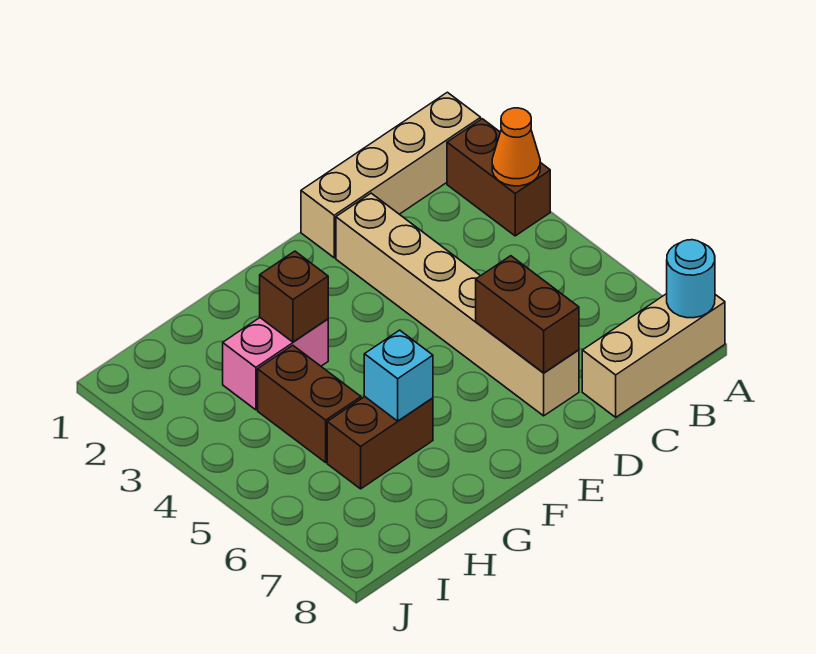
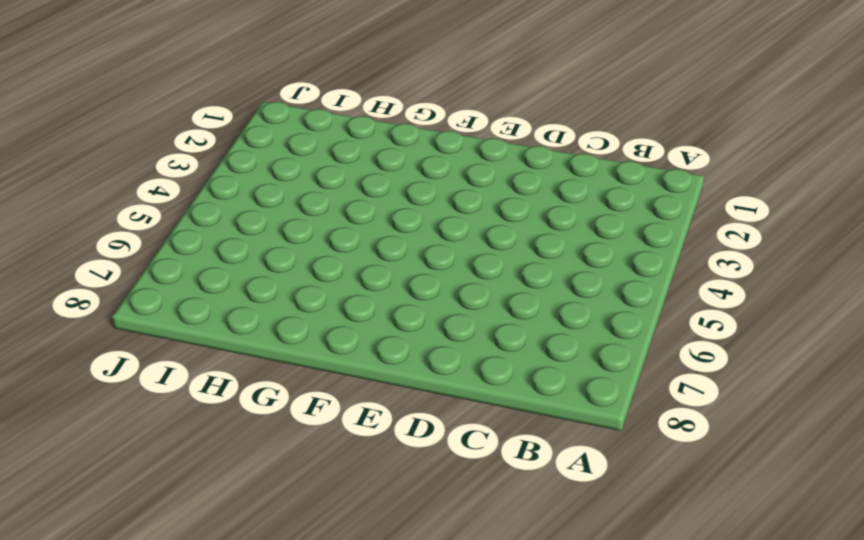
none -> tan 1x4 brick [301,92,481,258]
none -> brown 1x2 brick [447,119,550,236]
none -> tan 1x3 brick [582,294,725,417]

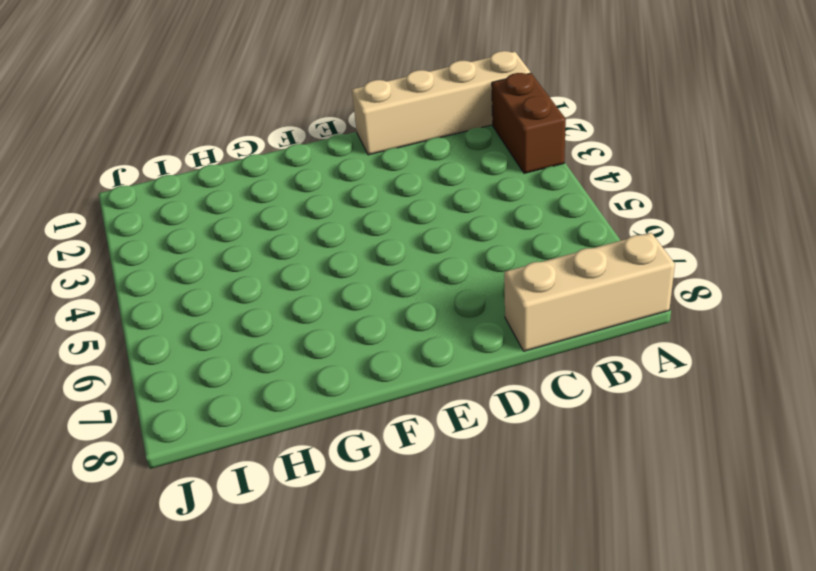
none -> tan 1x6 brick [336,193,579,416]
none -> pink 1x2 brick [223,318,328,410]
none -> brown 1x2 brick [327,397,433,489]

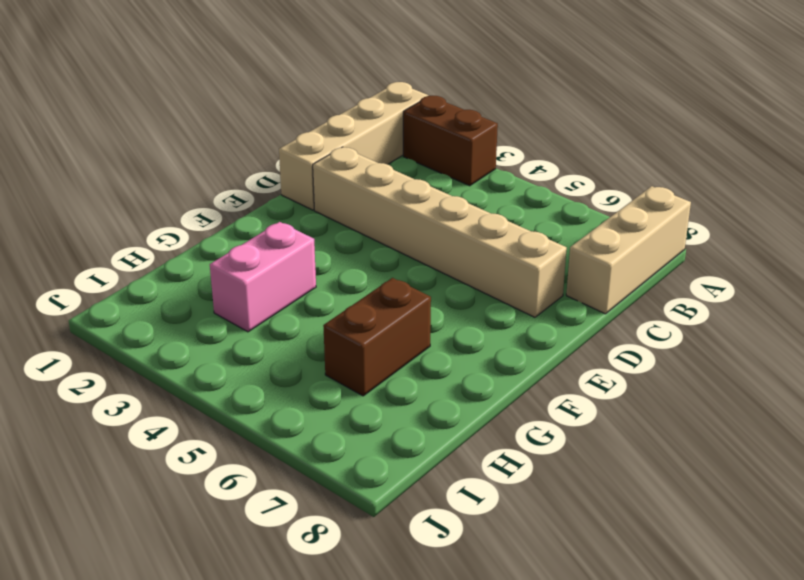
none -> brown 1x2 brick [258,345,361,462]
none -> orange 1x1 cone [492,108,540,186]
none -> cyan 1x1 round brick [667,240,715,318]

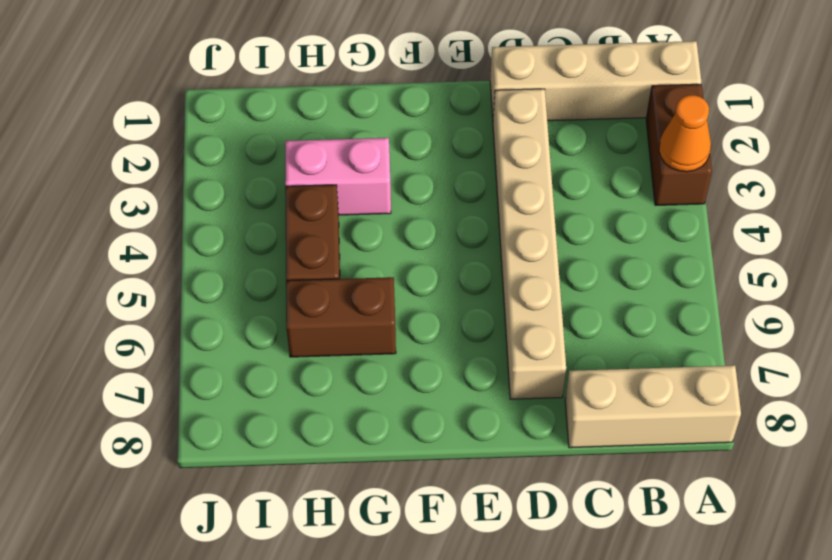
none -> cyan 1x1 round brick [667,240,715,318]
none -> brown 1x2 brick [476,256,579,373]
none -> brown 1x1 brick [260,251,328,342]

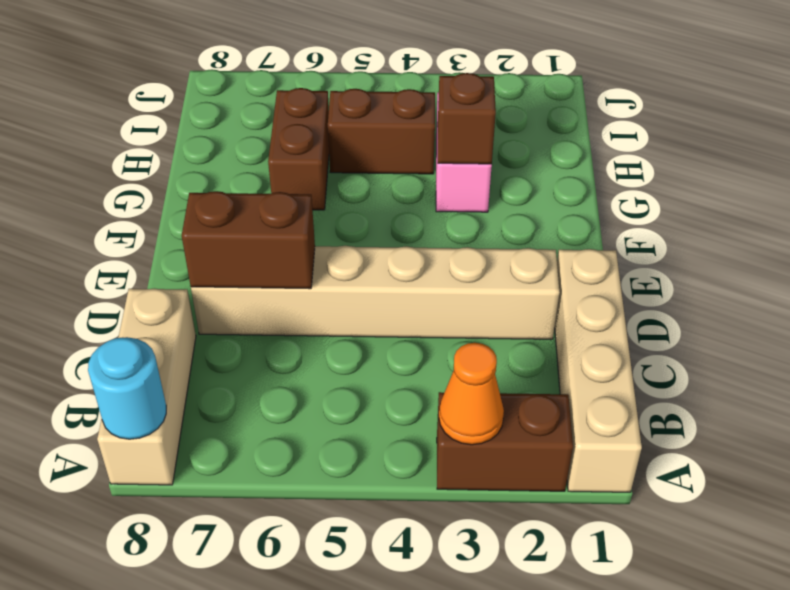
none -> cyan 1x1 brick [364,330,433,421]

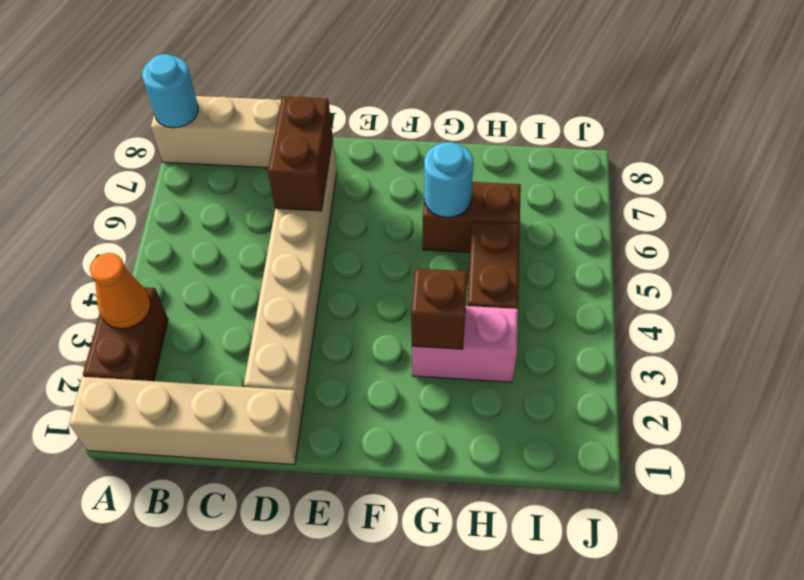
cyan 1x1 round brick [424,142,473,217] -> cyan 1x1 brick [364,330,433,421]

